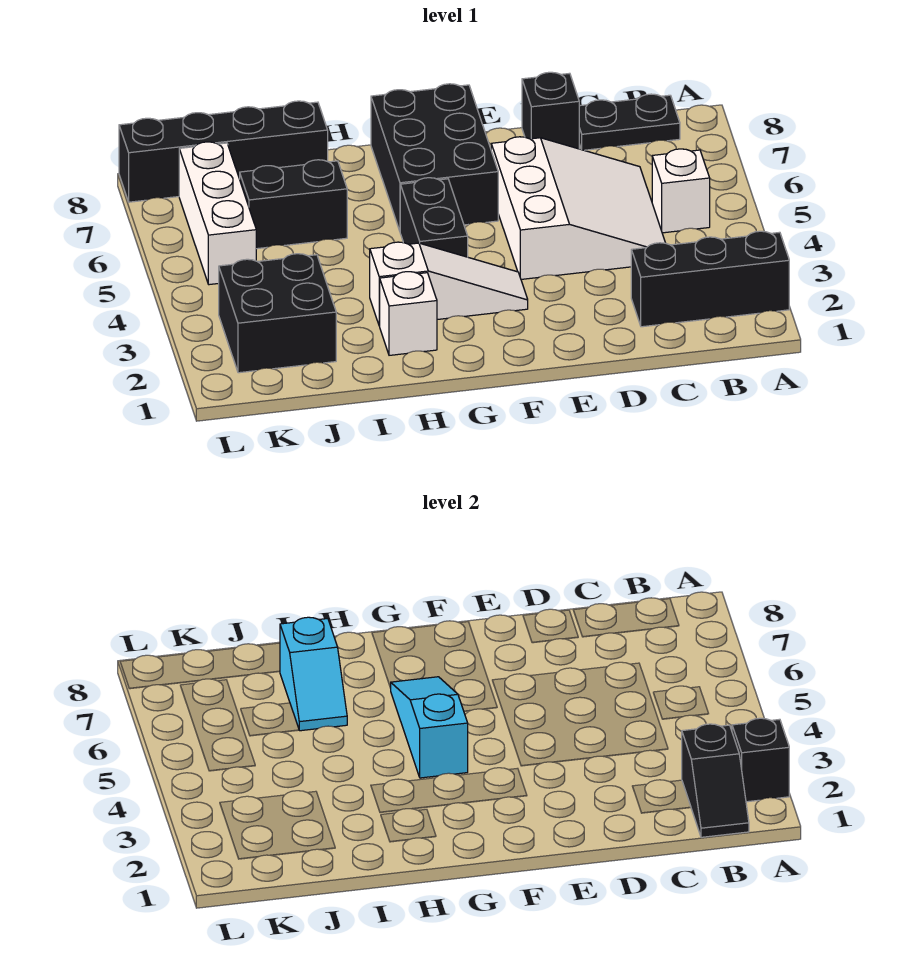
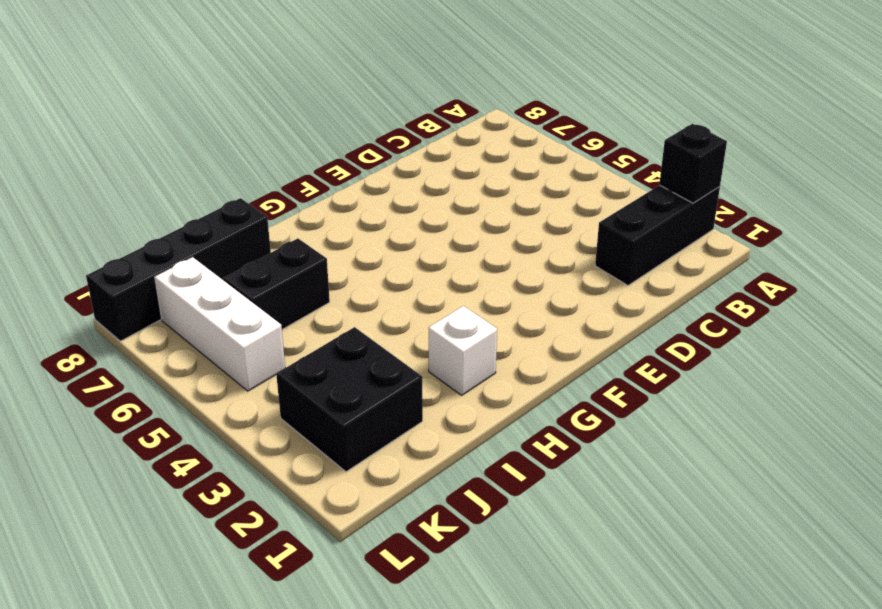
none -> white 1x1 brick [652,149,710,233]
none -> black 1x2 plate [579,94,680,150]
none -> white 3x3 slope [491,137,665,279]

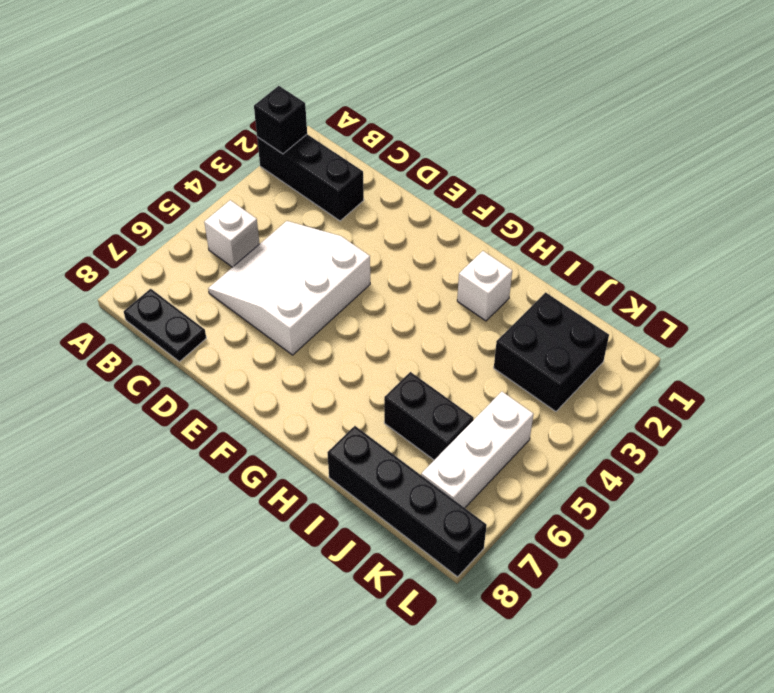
none -> black 1x1 brick [522,72,579,149]
none -> white 1x3 slope [370,242,528,326]
none -> black 2x3 brick [371,84,498,231]

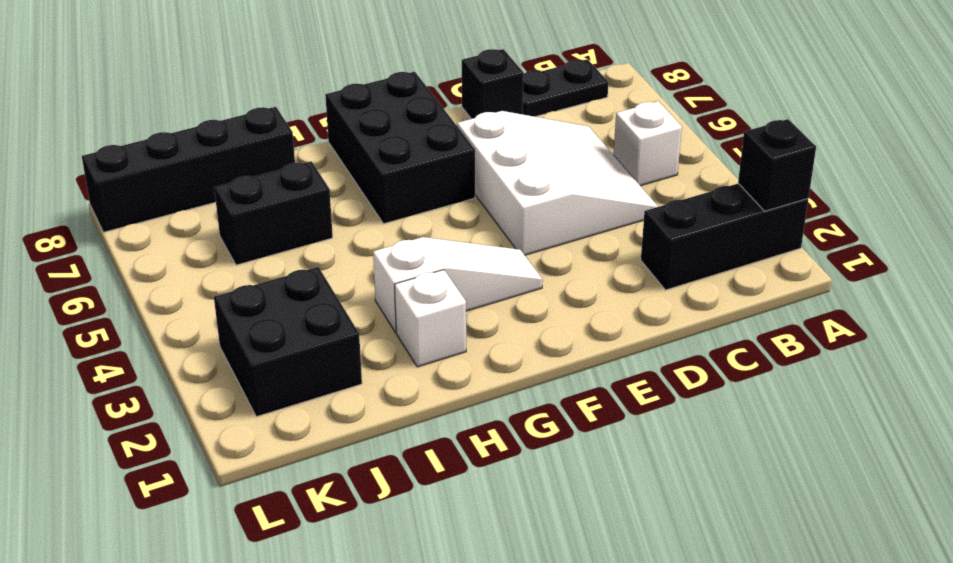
none -> black 1x2 brick [400,178,468,257]
none -> white 1x3 brick [179,142,256,285]
none -> black 1x2 slope [682,724,749,837]

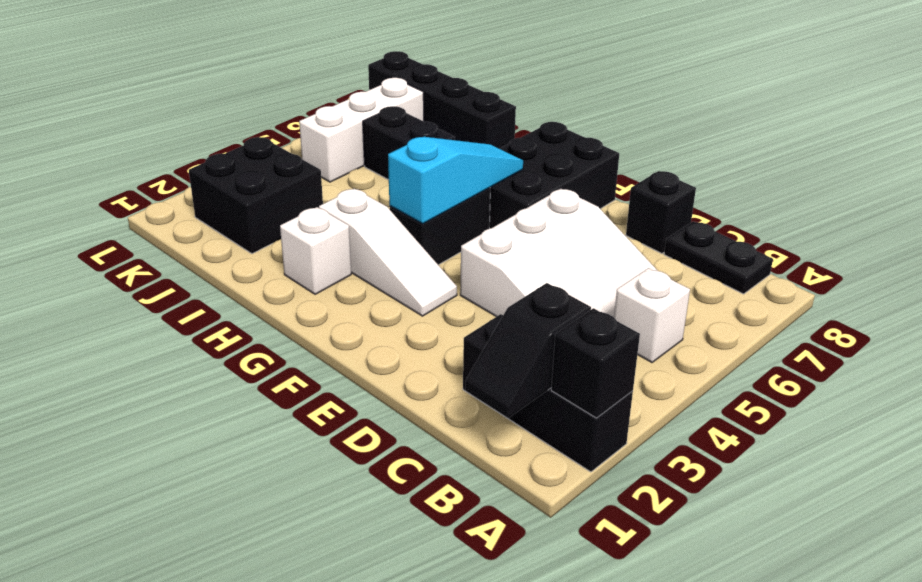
none -> cyan 1x2 slope [280,617,347,731]

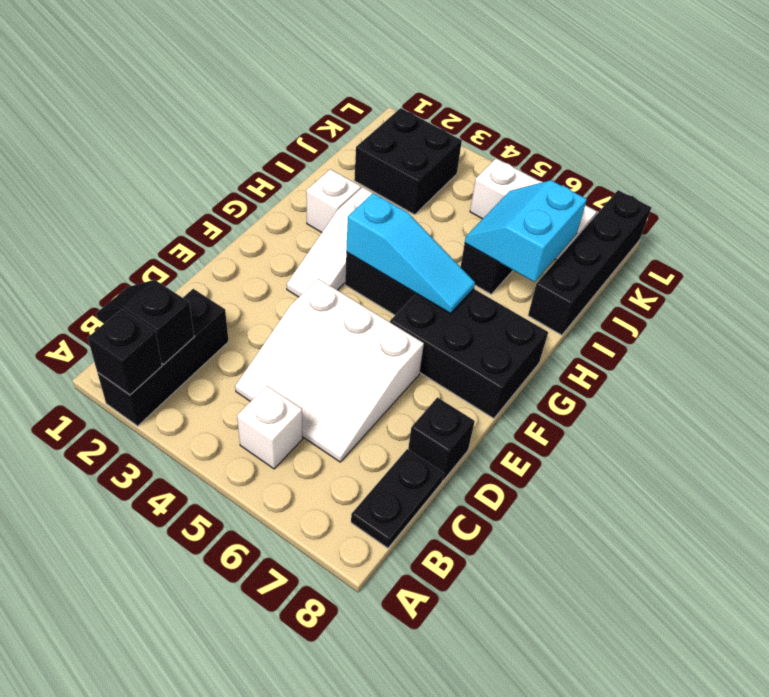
cyan 2x2 slope [465,180,587,282] -> cyan 1x2 slope [280,617,347,731]

